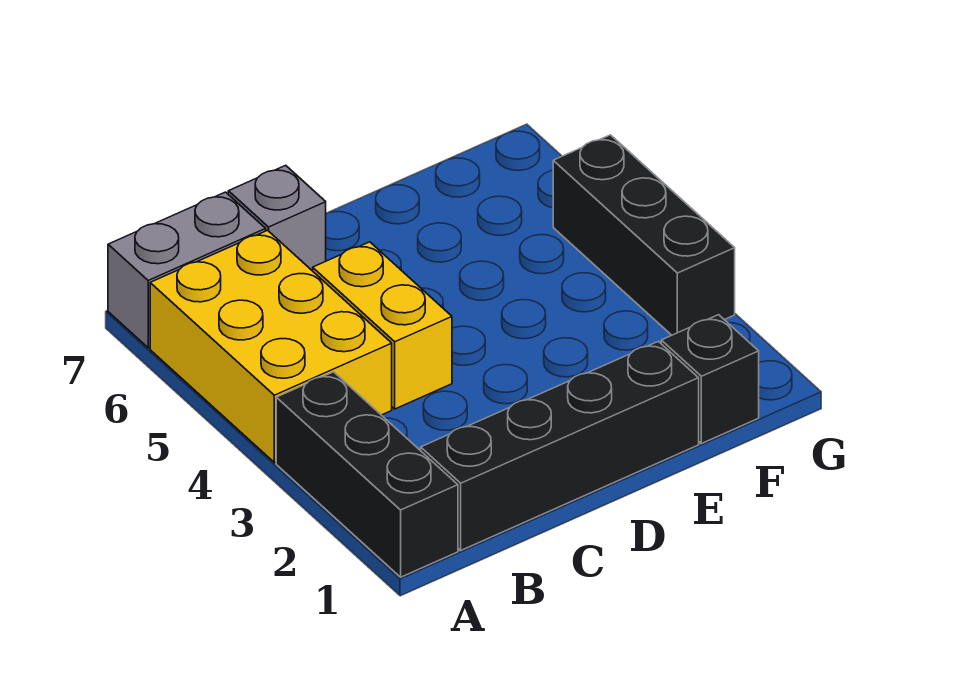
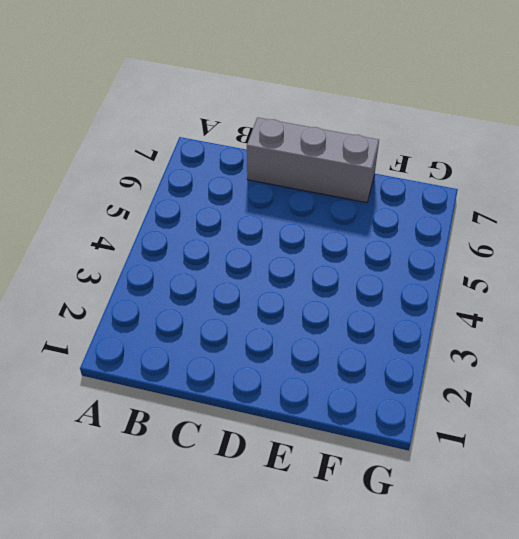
grey 1x3 brick [247,117,379,203] -> grey 1x1 brick [228,165,326,271]
none -> black 1x3 brick [276,372,458,577]
none -> yellow 2x3 brick [150,230,392,463]

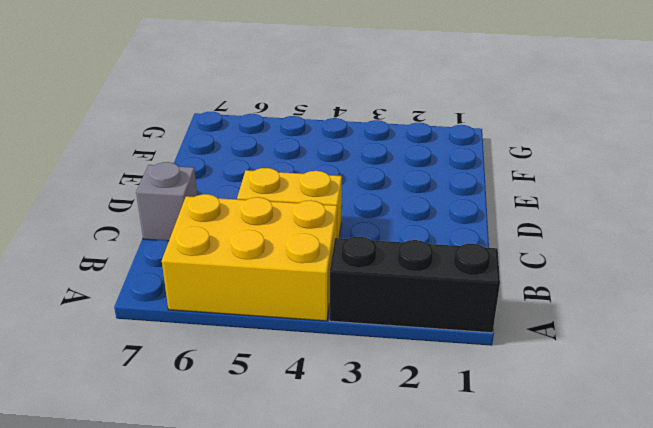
none -> grey 1x2 brick [108,192,266,348]
none -> black 1x4 brick [421,341,699,550]

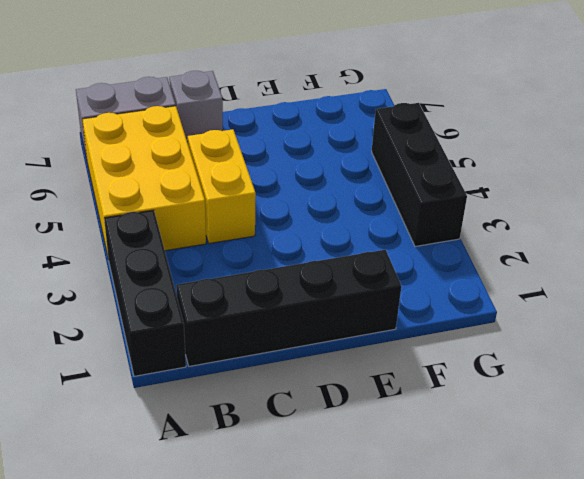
none -> black 1x1 brick [661,315,759,444]

